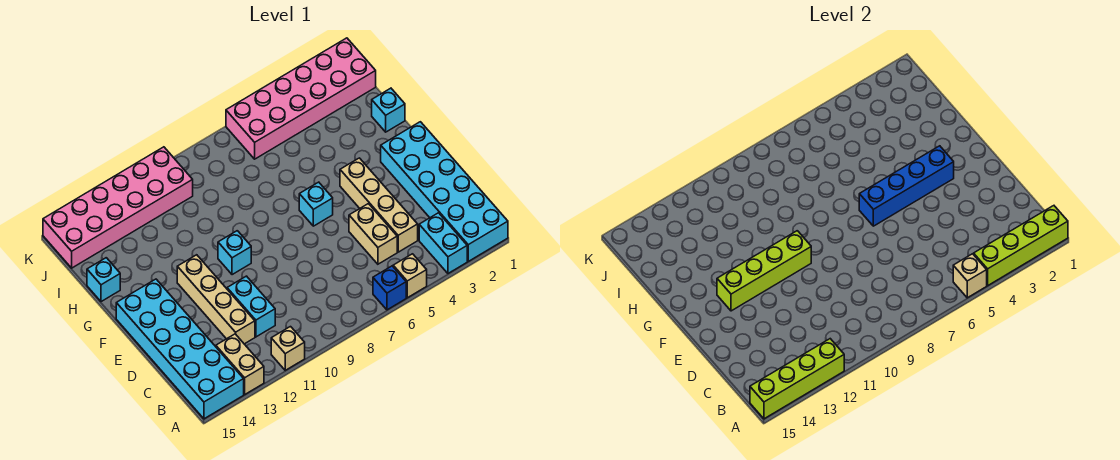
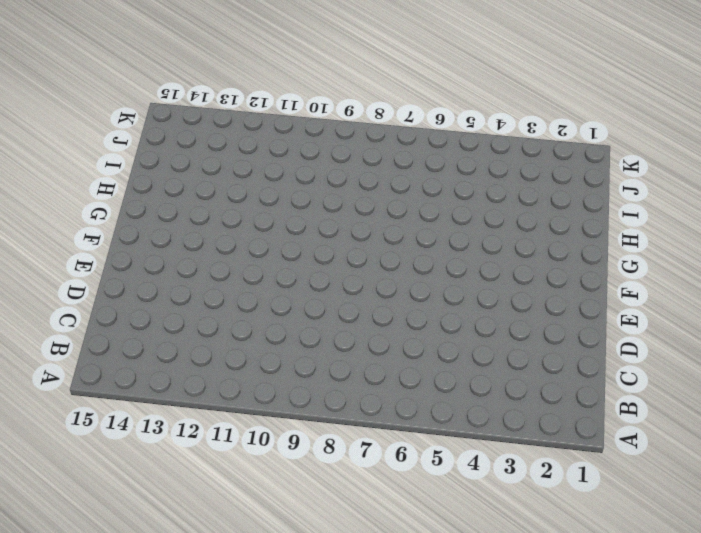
none -> cyan 2x6 brick [381,122,508,261]
none -> cyan 1x2 brick [419,213,467,273]
none -> tan 1x1 brick [393,254,427,298]

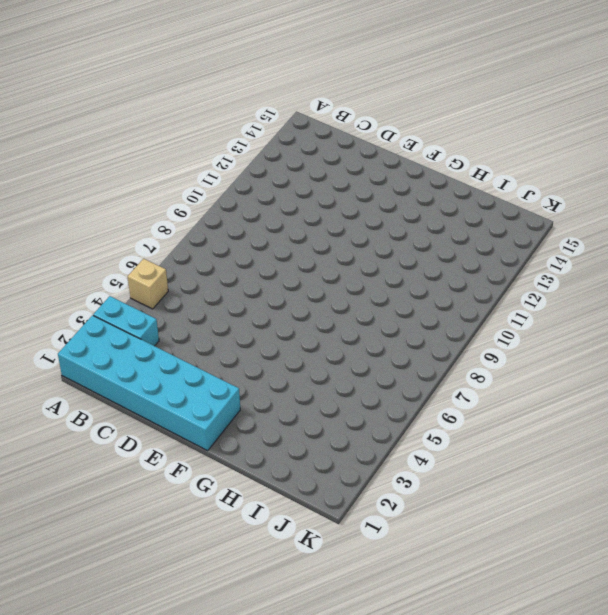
none -> blue 1x1 brick [373,266,406,310]
none -> tan 1x1 brick [271,327,305,370]
none -> tan 1x2 brick [216,334,264,394]

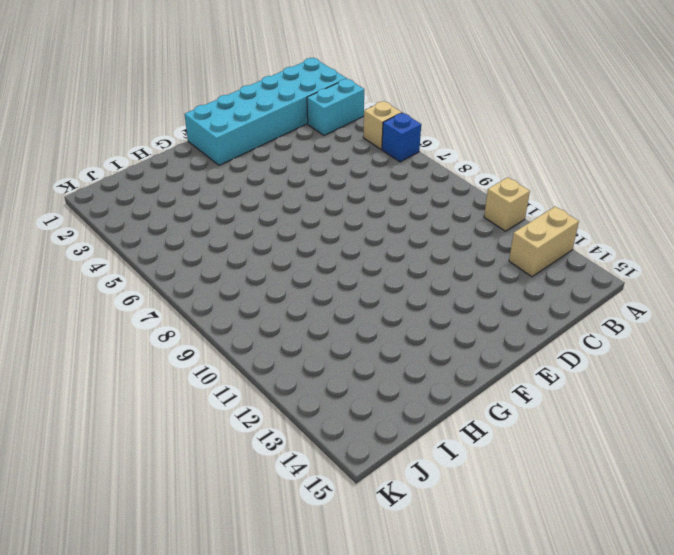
none -> cyan 2x6 brick [116,279,244,419]
none -> tan 1x4 brick [340,158,418,252]
none -> tan 1x2 brick [349,204,397,264]

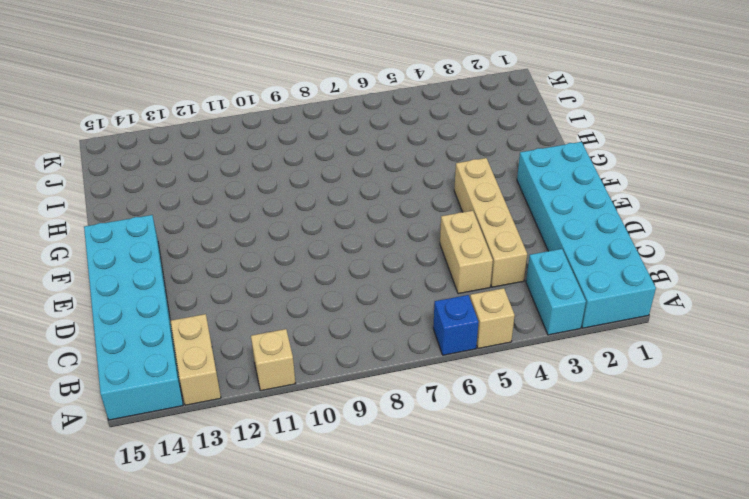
none -> cyan 1x2 brick [227,276,275,337]
none -> tan 1x4 brick [177,255,255,344]
none -> cyan 1x1 brick [299,182,333,226]

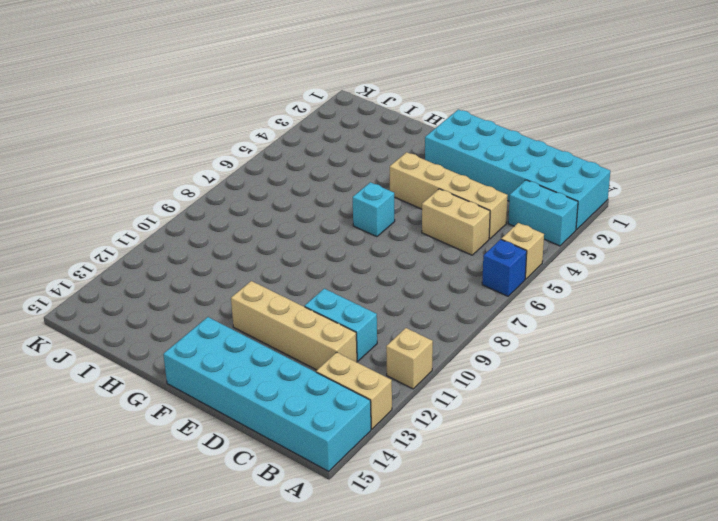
none -> cyan 1x1 brick [218,231,251,275]
none -> cyan 1x1 brick [372,88,405,132]
none -> cyan 1x1 brick [87,258,120,302]

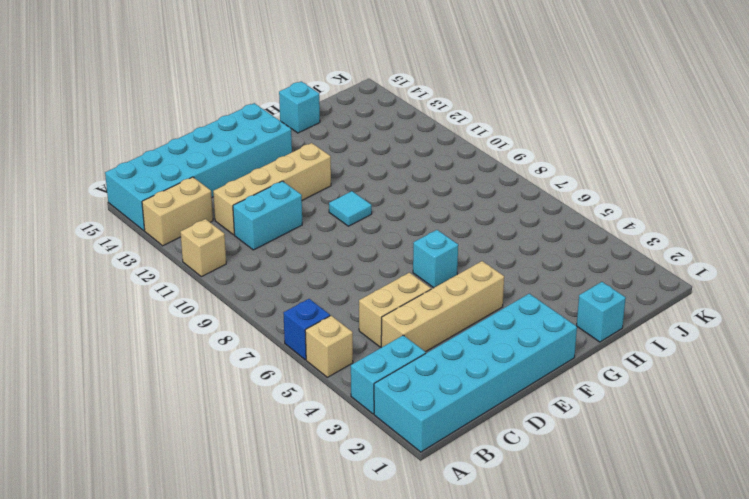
cyan 1x1 tile [329,191,372,226] -> cyan 1x1 brick [218,231,251,275]
none -> pink 2x6 brick [226,38,376,159]
none -> pink 2x6 brick [43,147,193,268]
none -> lime 1x4 brick [974,206,1068,286]

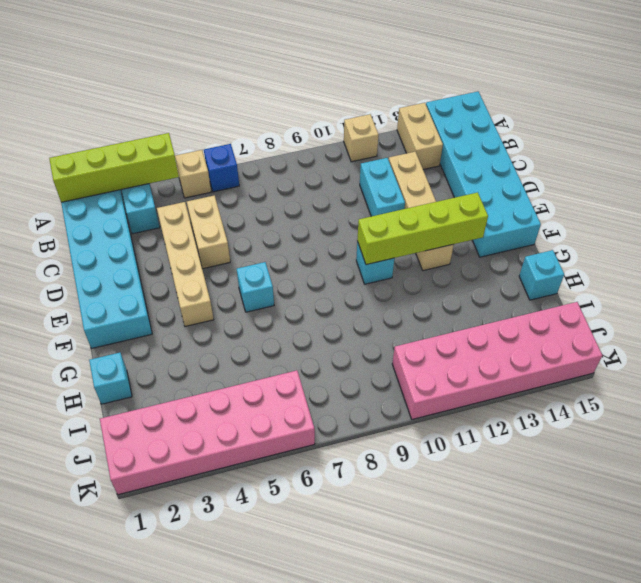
none -> tan 1x1 brick [953,254,987,298]
none -> lime 1x4 brick [750,339,844,419]
none -> blue 1x4 brick [859,146,954,226]

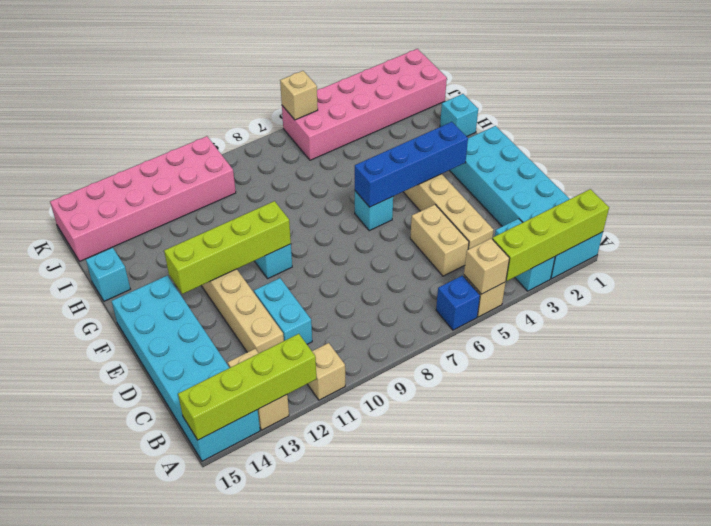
tan 1x1 brick [280,71,318,120] -> none

